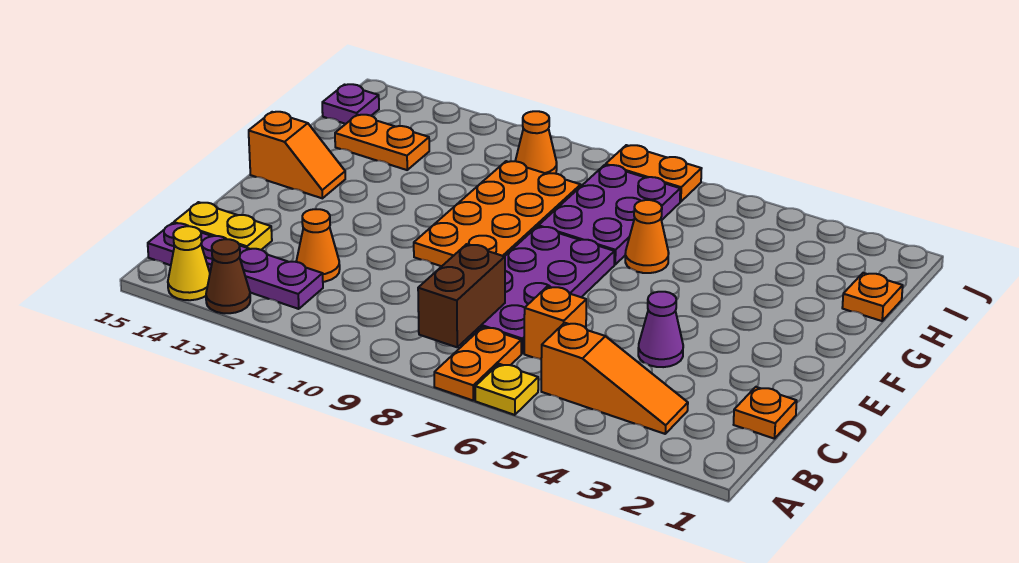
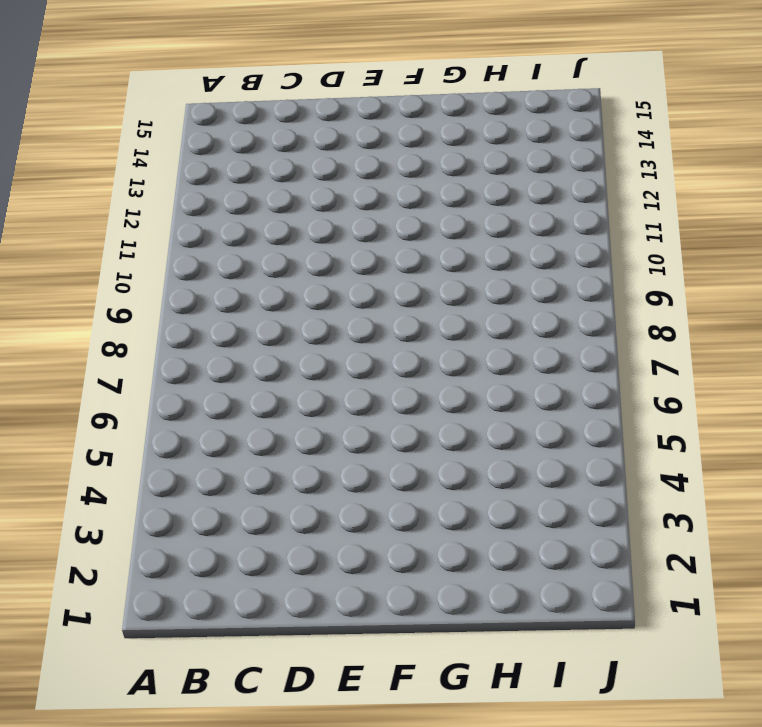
none -> yellow 1x1 plate [475,364,538,415]
none -> orange 1x2 plate [434,327,521,400]
none -> brown 1x1 cone [206,239,250,313]

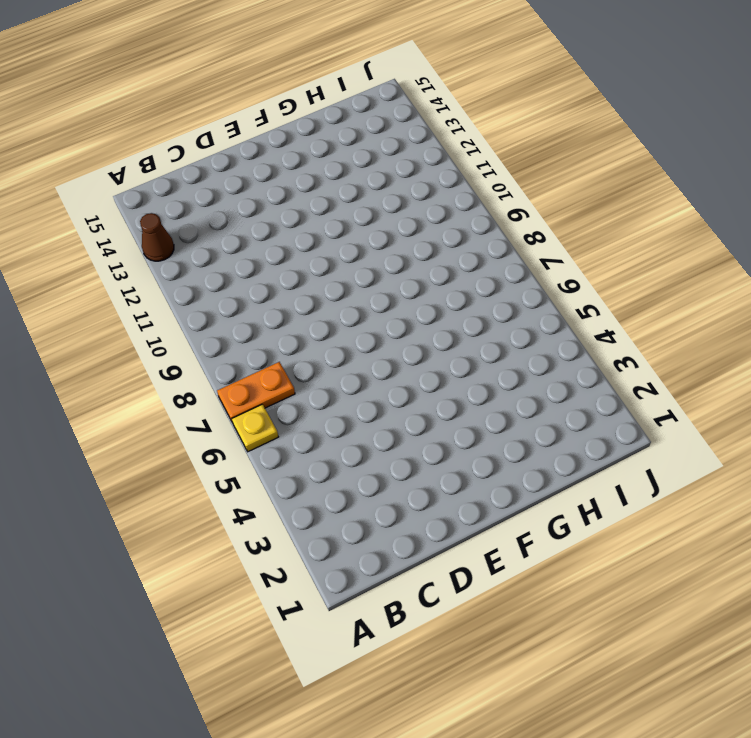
none -> yellow 1x1 cone [168,226,210,300]
none -> orange 1x3 slope [541,323,688,434]
none -> purple 1x4 plate [148,223,323,309]

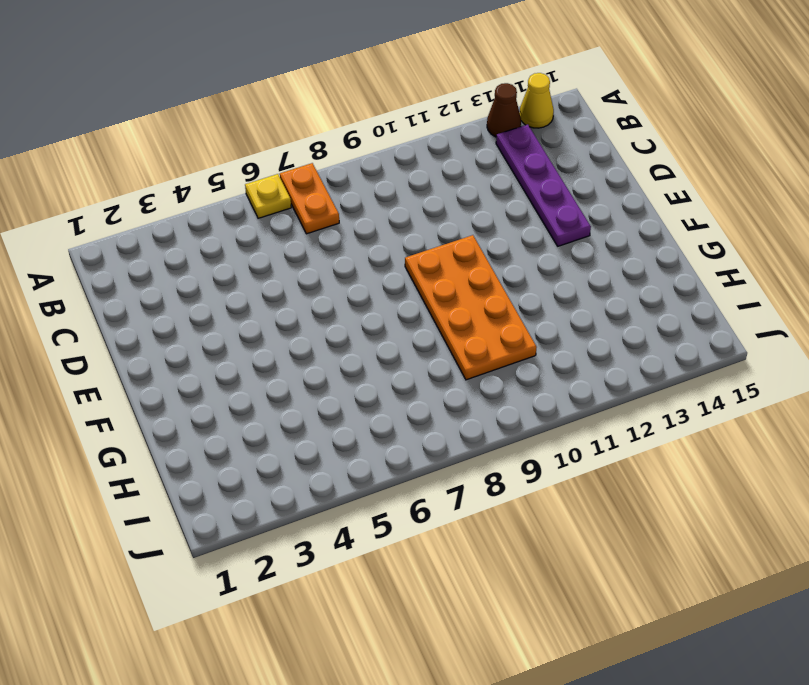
purple 1x4 plate [496,125,591,246] -> purple 1x4 plate turned to [148,223,323,309]
none -> orange 1x3 slope [541,323,688,434]
none -> orange 1x1 plate [734,387,797,439]
none -> orange 1x1 brick [524,286,586,359]

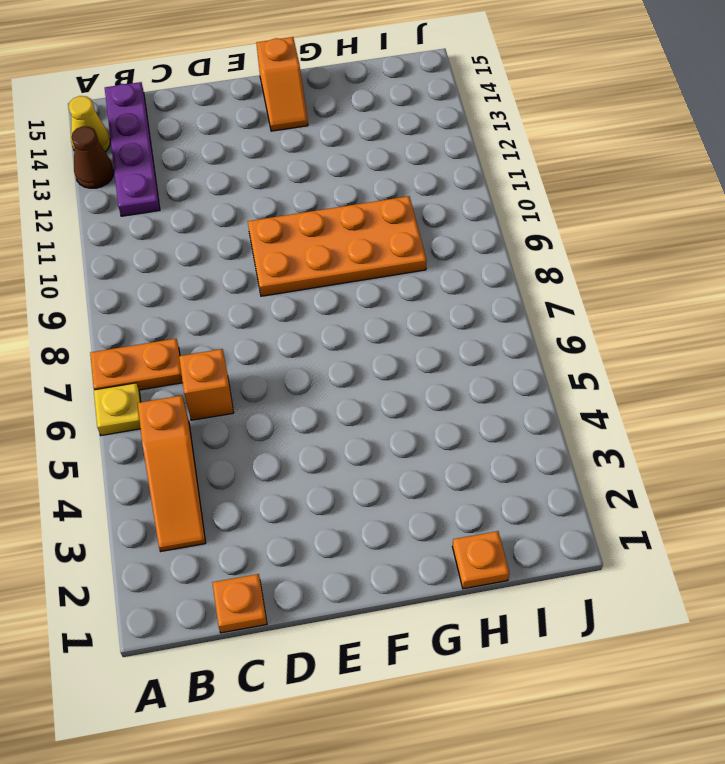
none -> purple 2x4 plate [470,226,615,354]
none -> orange 1x1 cone [296,209,340,282]
none -> yellow 1x2 plate [174,202,272,250]

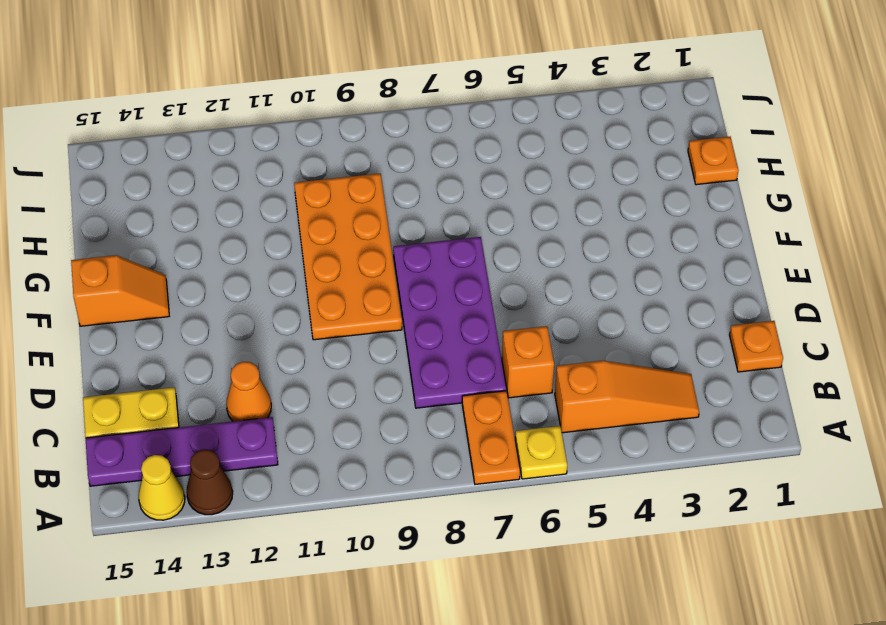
none -> purple 1x1 cone [638,292,683,367]
none -> orange 1x1 cone [625,200,669,273]
none -> purple 2x3 plate [539,165,680,265]

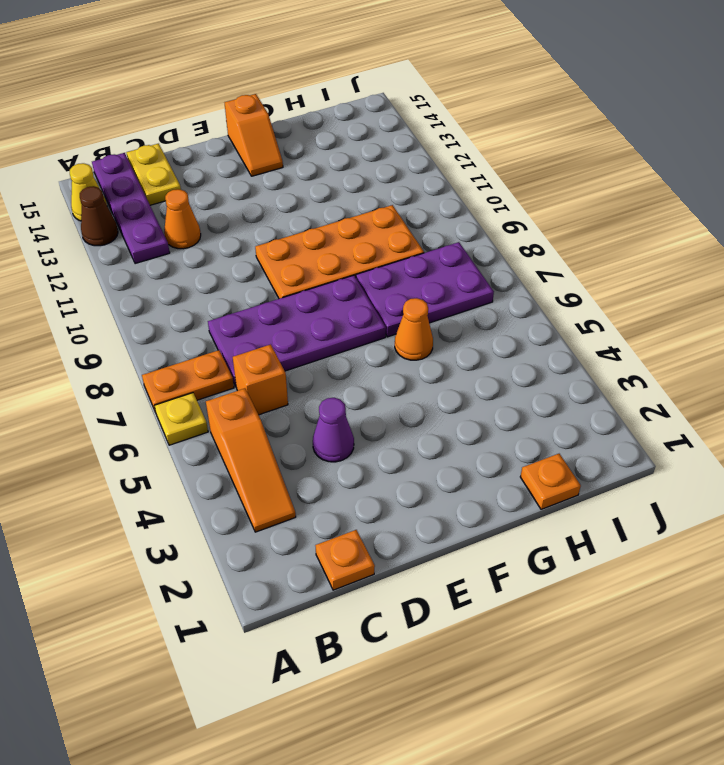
none -> orange 1x2 plate [335,115,429,170]
none -> orange 1x1 cone [515,111,557,174]
none -> purple 1x1 plate [322,84,379,124]

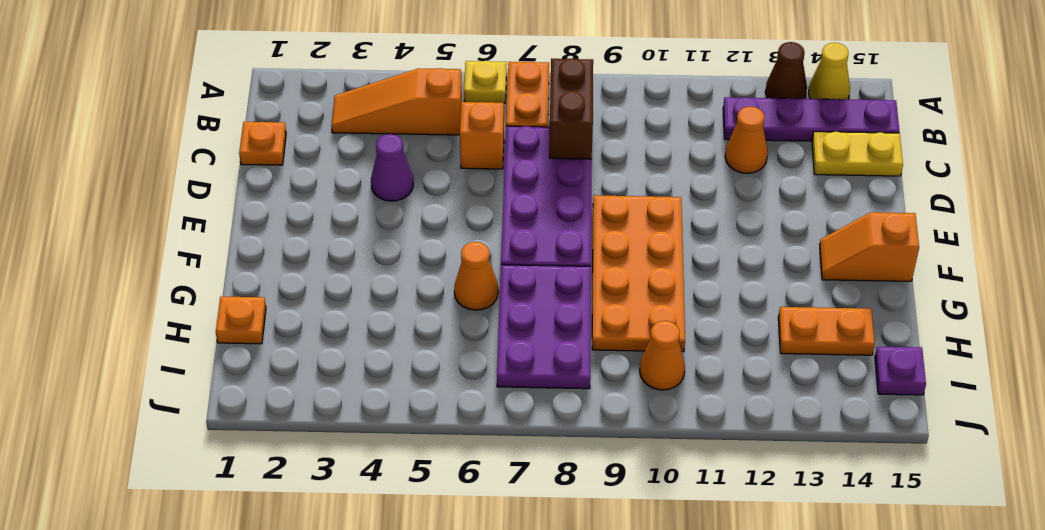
none -> orange 1x2 plate [606,145,702,202]

